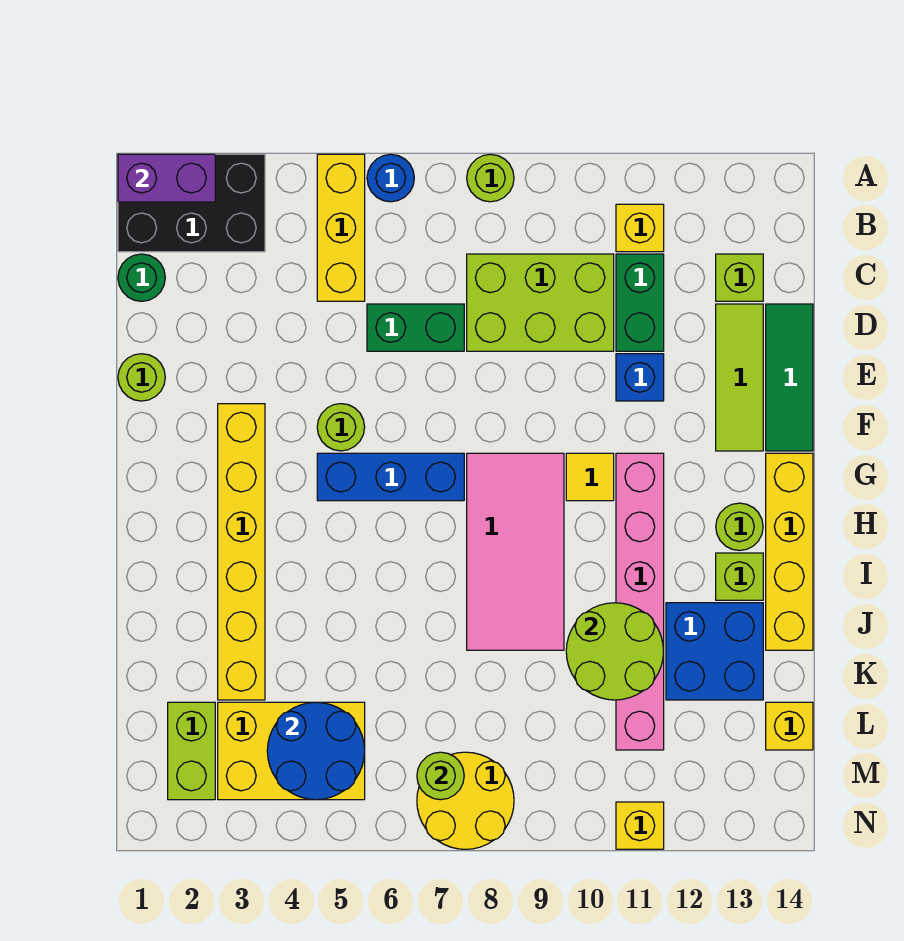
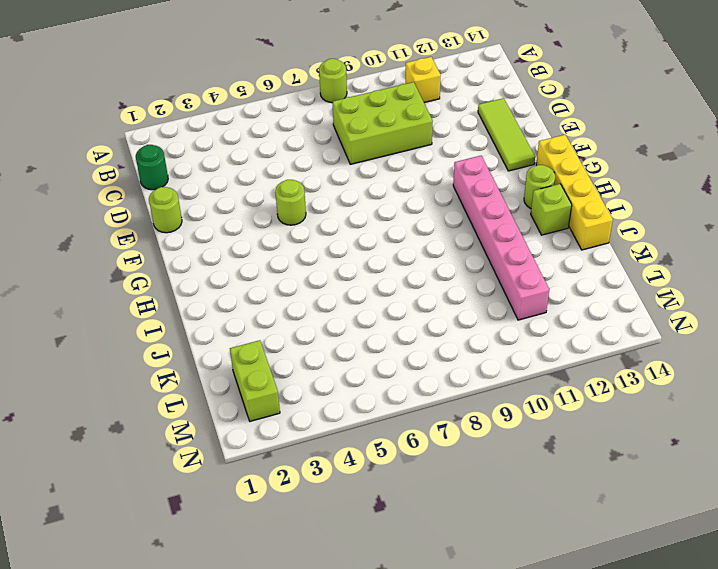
none -> black 2x3 brick [118,154,265,252]
none -> yellow 1x3 brick [317,154,365,301]
none -> blue 1x1 round brick [367,154,414,202]
none -> green 1x2 brick [616,254,664,351]

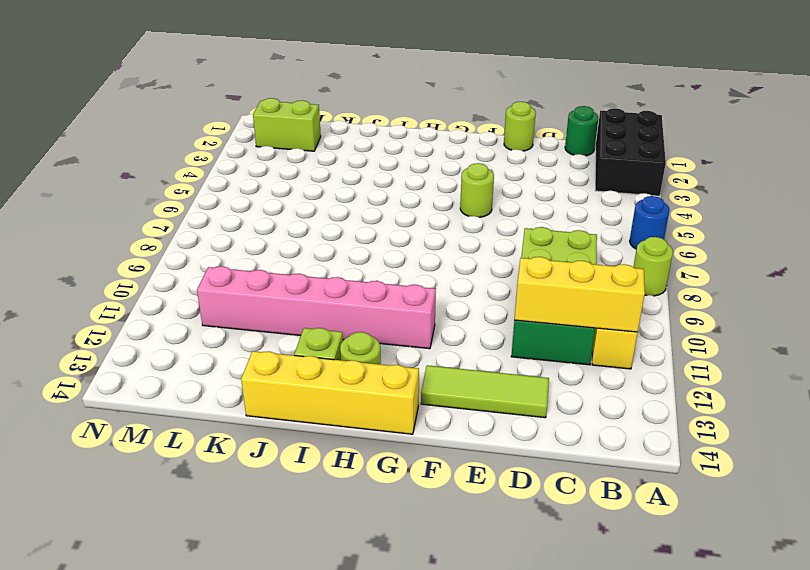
yellow 1x3 brick [515,257,645,332] -> yellow 1x3 brick moved to [317,154,365,301]
none -> lime 1x1 brick [716,254,763,301]
none -> green 1x2 brick [367,304,464,351]
none -> green 1x3 tile [766,304,813,451]
none -> blue 1x1 brick [616,354,664,401]

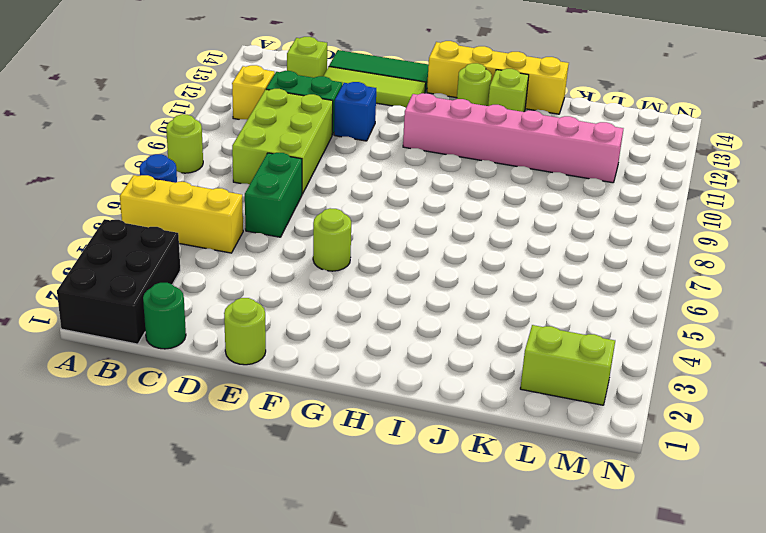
none -> yellow 1x6 brick [218,404,265,700]
none -> blue 1x3 brick [317,453,464,501]
none -> pink 2x4 tile [467,453,564,650]
none -> yellow 1x1 tile [566,453,614,501]

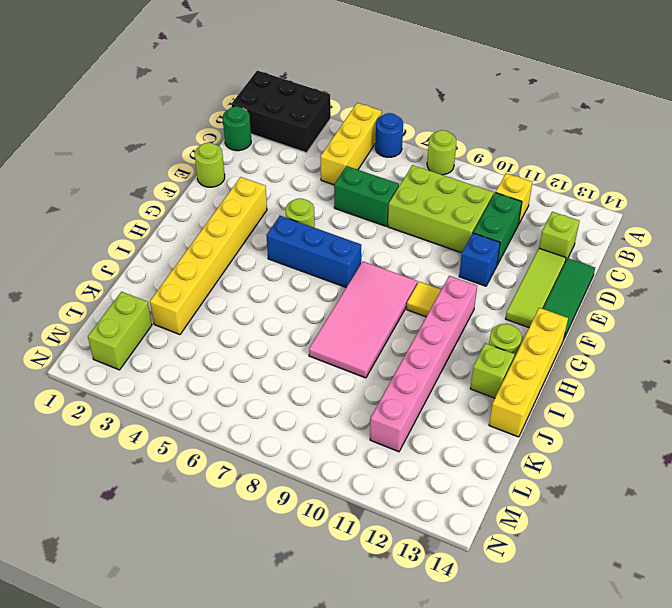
none -> blue 2x2 brick [666,603,763,700]
none -> yellow 2x3 brick [218,702,365,800]
none -> yellow 1x1 brick [766,702,813,750]
none -> yellow 2x2 round brick [417,752,514,849]

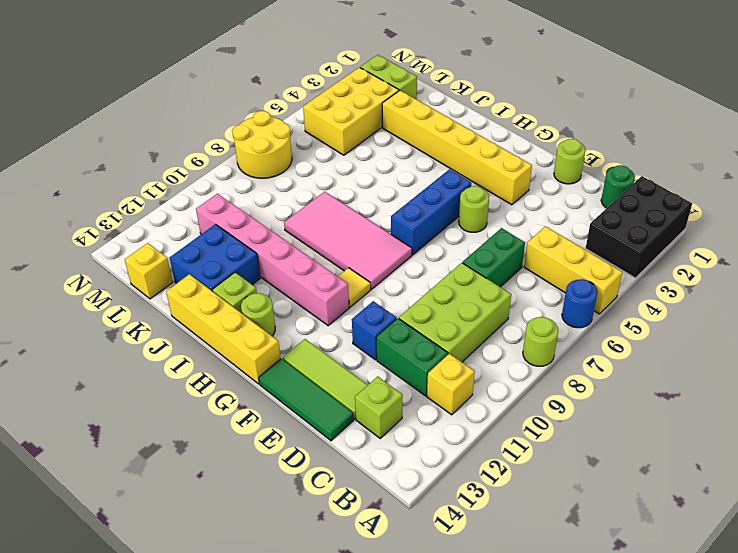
none -> yellow 1x1 brick [616,802,664,849]
none -> purple 1x2 brick [118,154,215,202]
none -> lime 2x2 round brick [566,603,664,700]
none -> blue 2x2 round brick [267,702,365,800]

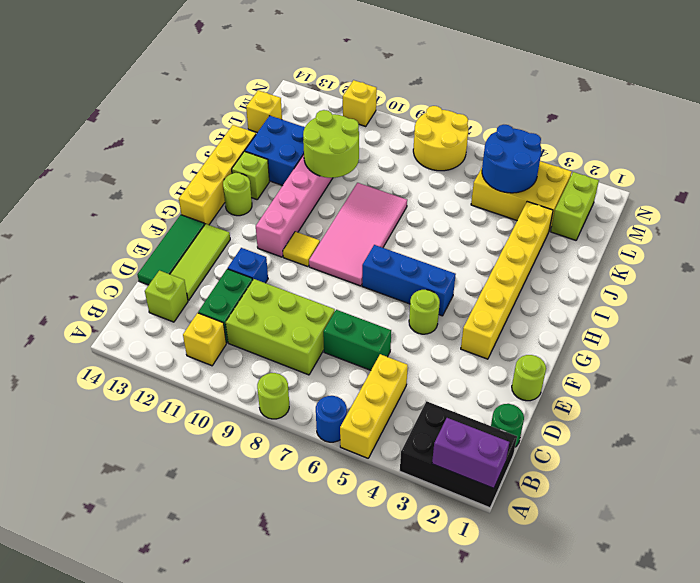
none -> lime 1x1 round brick [417,752,464,800]

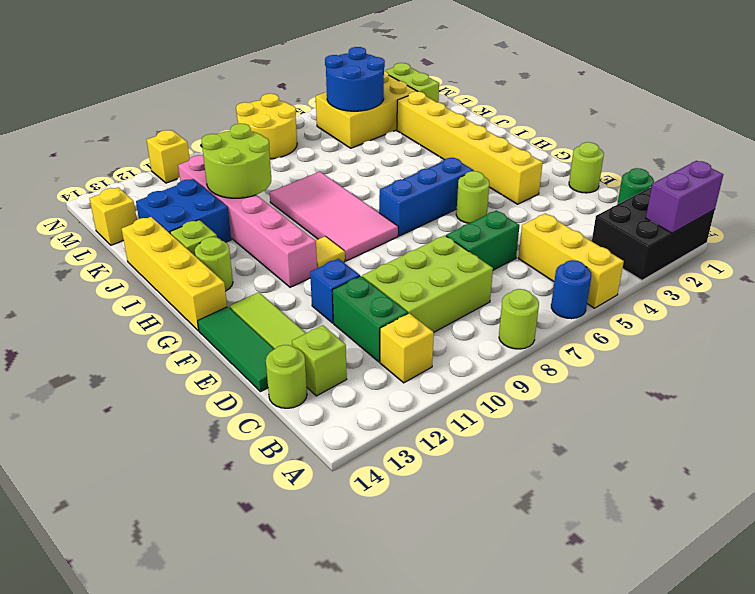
lime 1x1 round brick [266,345,307,408] -> lime 1x1 round brick moved to [417,752,464,800]

